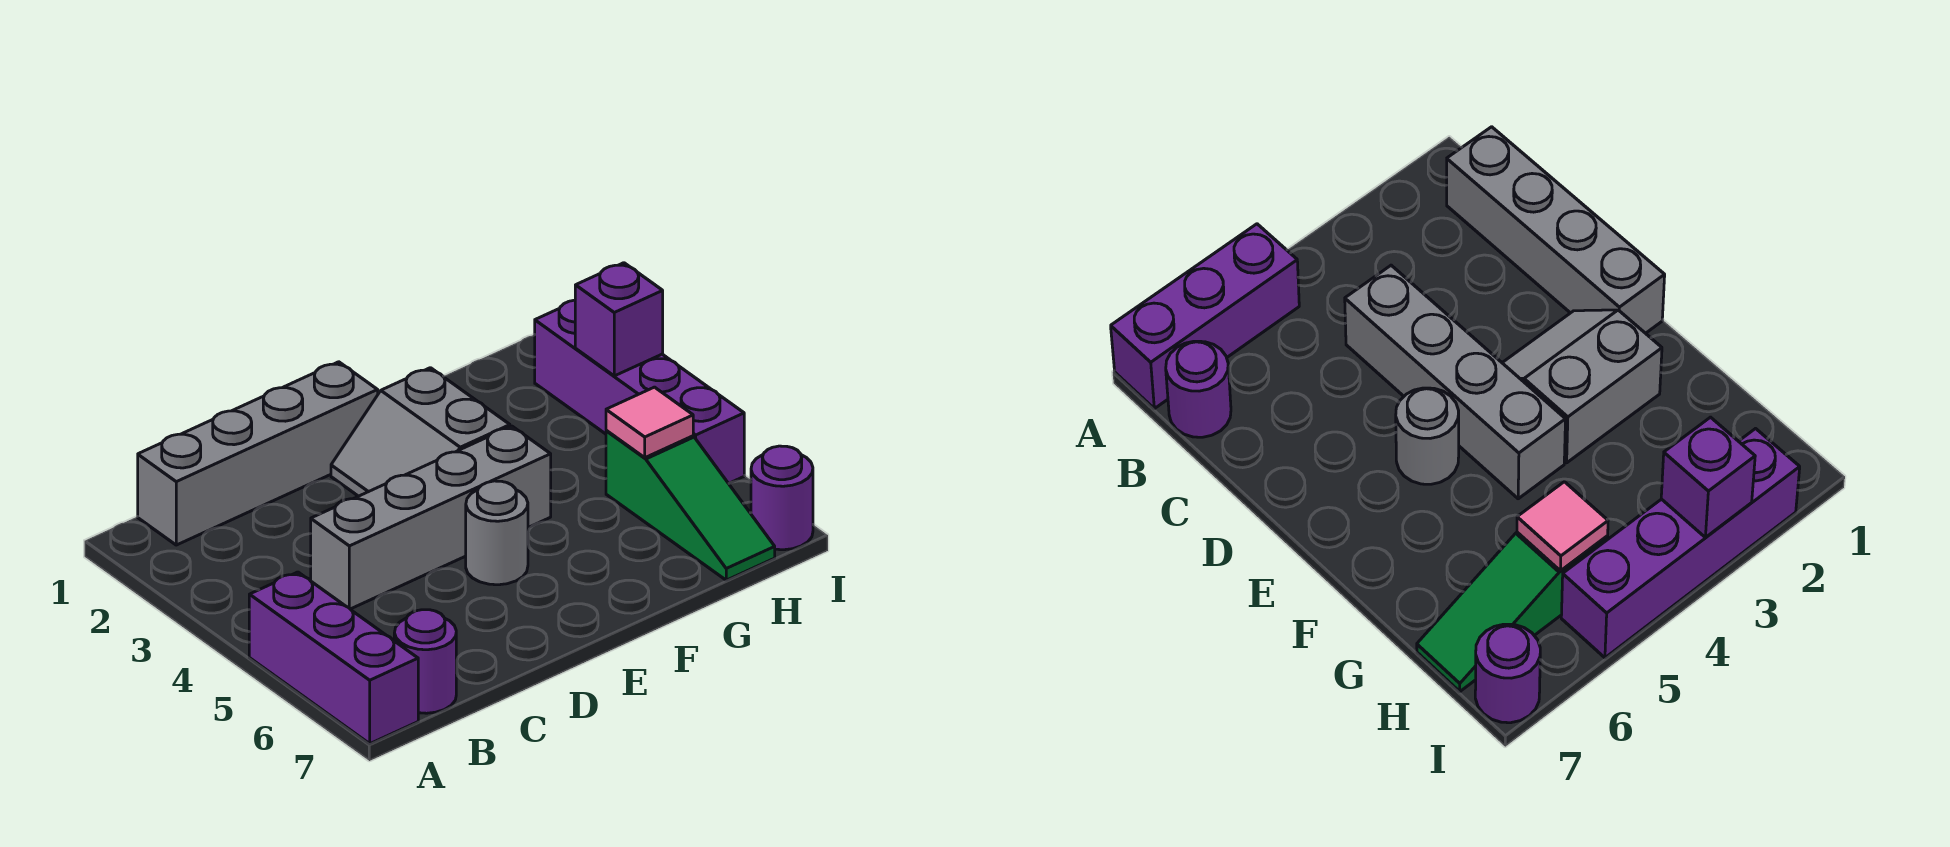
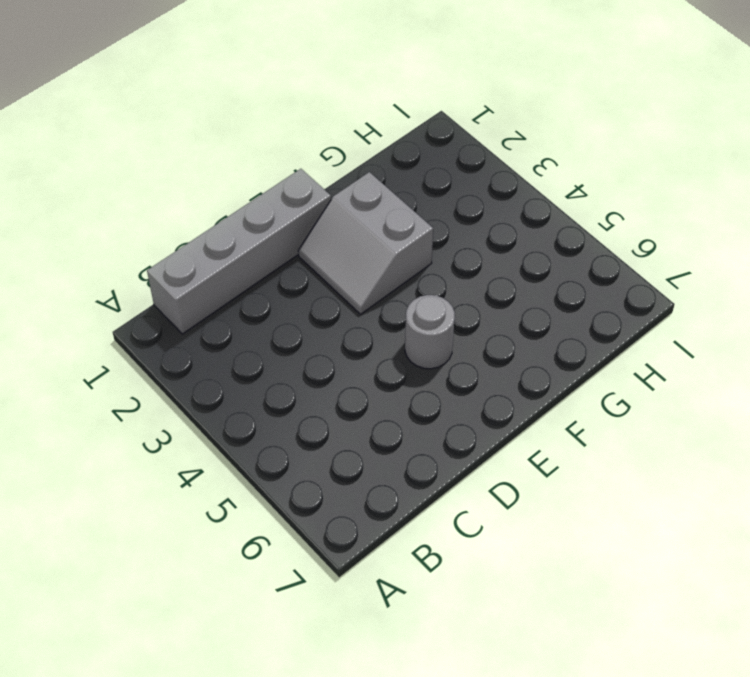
none -> purple 1x3 brick [249,572,418,744]
none -> purple 1x1 round brick [394,610,456,713]

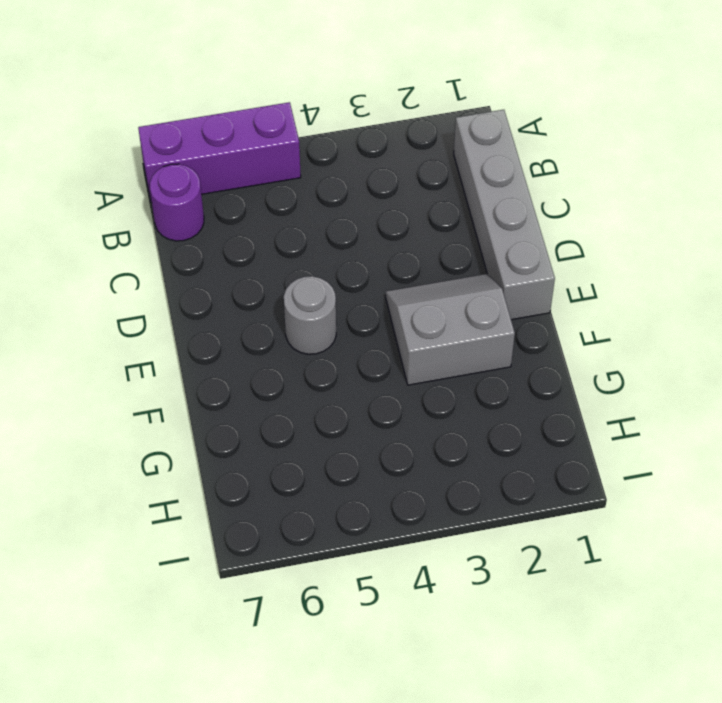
none -> grey 1x4 brick [311,426,551,609]
none -> green 1x3 slope [606,431,775,580]

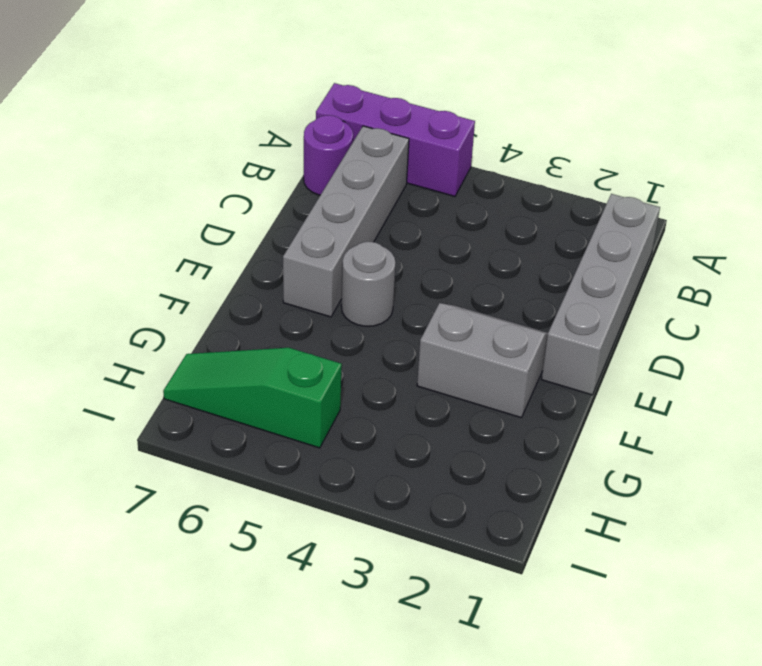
grey 1x4 brick [283,126,409,317] -> grey 1x4 brick moved to [311,426,551,609]
none -> purple 1x4 brick [535,300,744,483]
none -> purple 1x1 round brick [751,446,813,550]

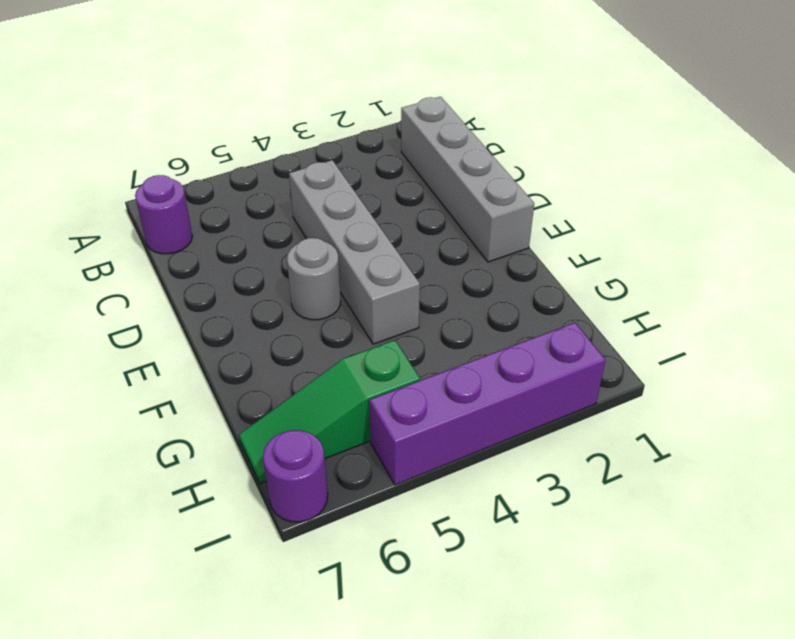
none -> purple 1x3 brick [249,572,418,744]
none -> grey 2x2 slope [331,368,510,496]

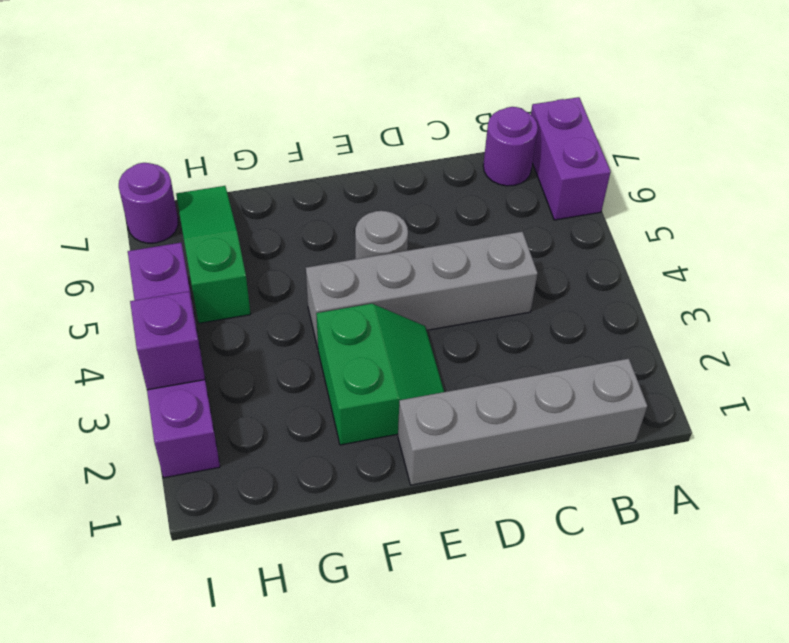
purple 1x2 brick [531,97,611,220] -> purple 1x3 brick [249,572,418,744]
green 2x2 slope [316,304,444,445] -> grey 2x2 slope [331,368,510,496]
none -> pink 1x1 tile [606,387,693,458]

